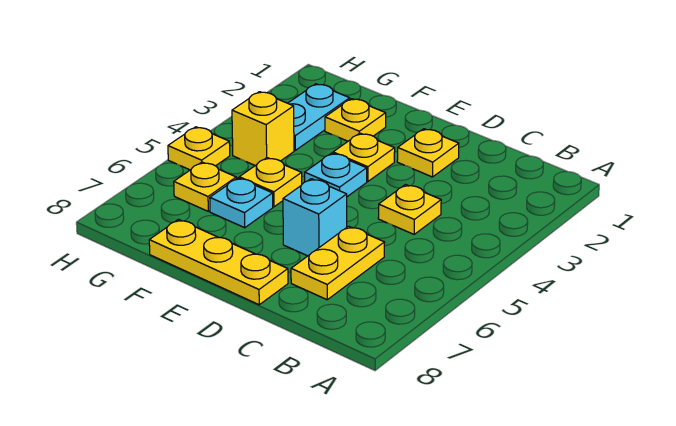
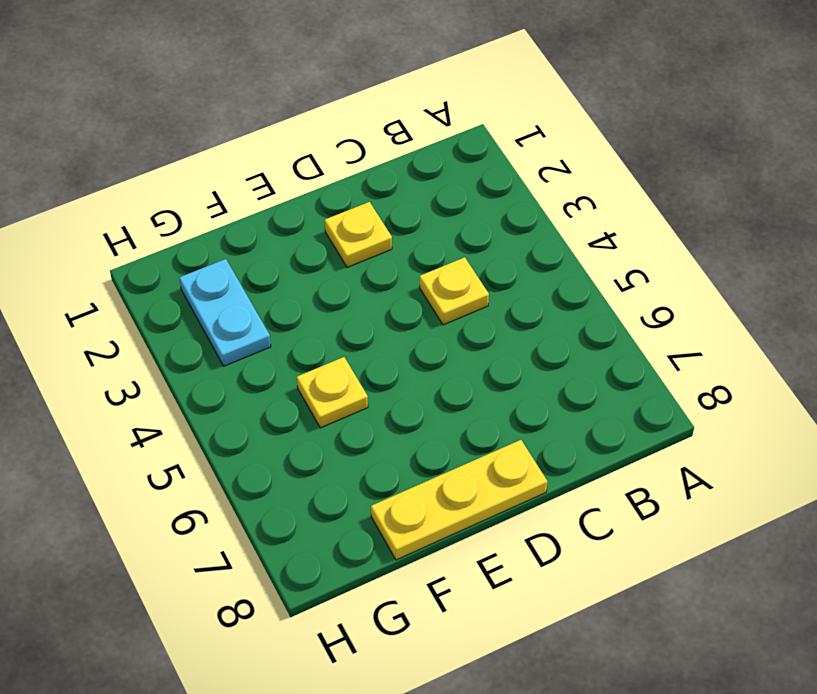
none -> yellow 1x2 plate [291,226,385,300]
none -> cyan 1x1 brick [283,179,347,256]
none -> yellow 1x1 plate [333,133,395,182]

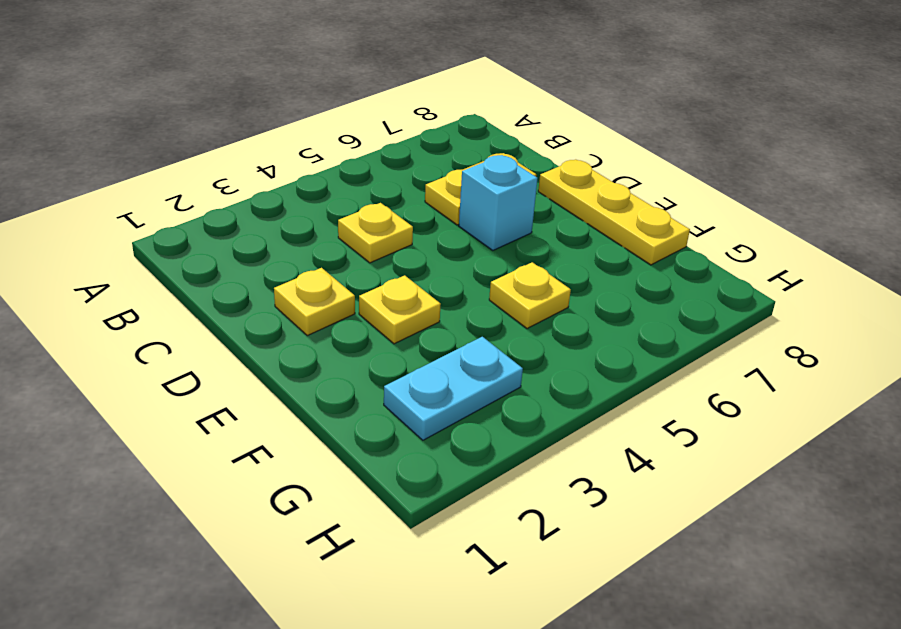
none -> cyan 1x1 plate [305,153,367,197]
none -> yellow 1x1 plate [325,99,386,141]
none -> cyan 1x1 plate [210,178,273,228]

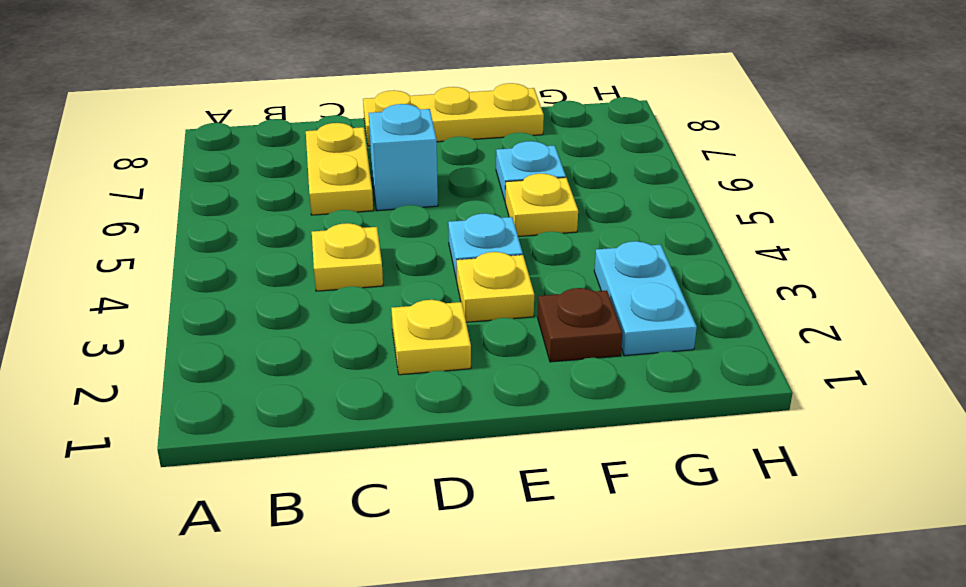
brown 1x1 plate [538,288,622,362] -> yellow 1x1 plate [325,99,386,141]
none -> yellow 1x1 brick [232,92,294,165]
none -> yellow 1x1 plate [174,162,236,211]
none -> yellow 1x1 plate [168,127,230,170]

